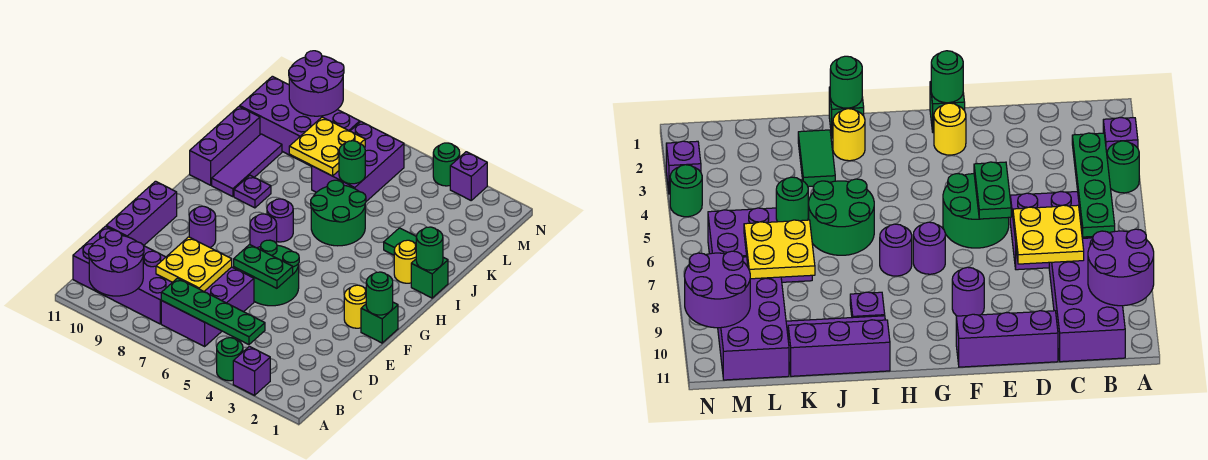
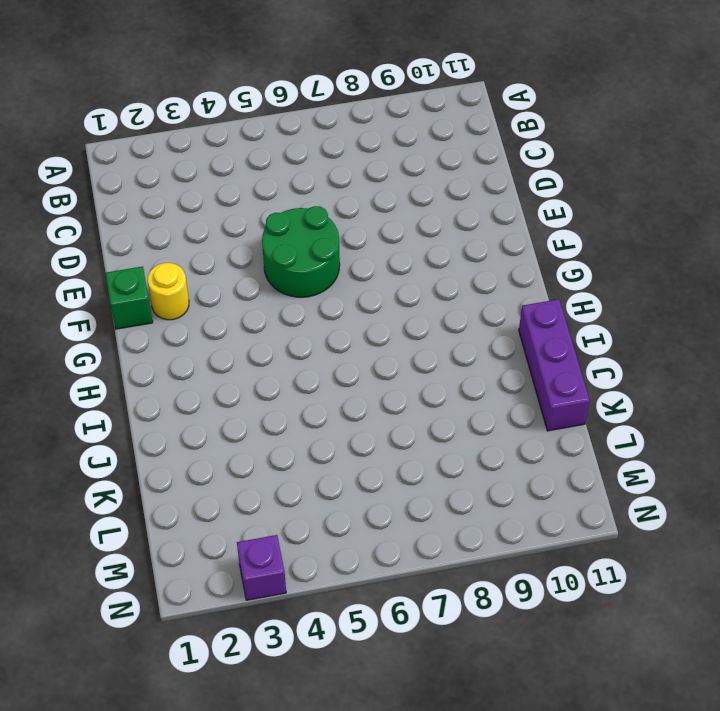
none -> purple 1x1 brick [233,346,270,395]
none -> green 1x1 round brick [217,338,243,381]
none -> purple 2x3 brick [161,267,254,346]
none -> purple 2x4 brick [73,226,172,324]

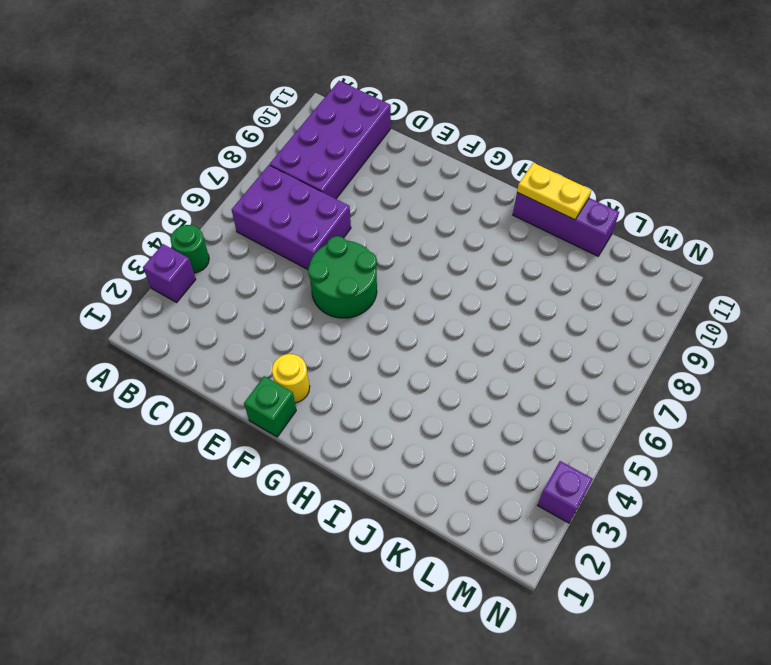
yellow 1x2 plate [517,163,591,220] -> none
none -> purple 1x3 brick [106,181,177,246]
none -> purple 1x1 round brick [189,206,216,247]
none -> purple 1x1 round brick [250,214,277,248]
none -> purple 1x1 round brick [267,199,293,242]

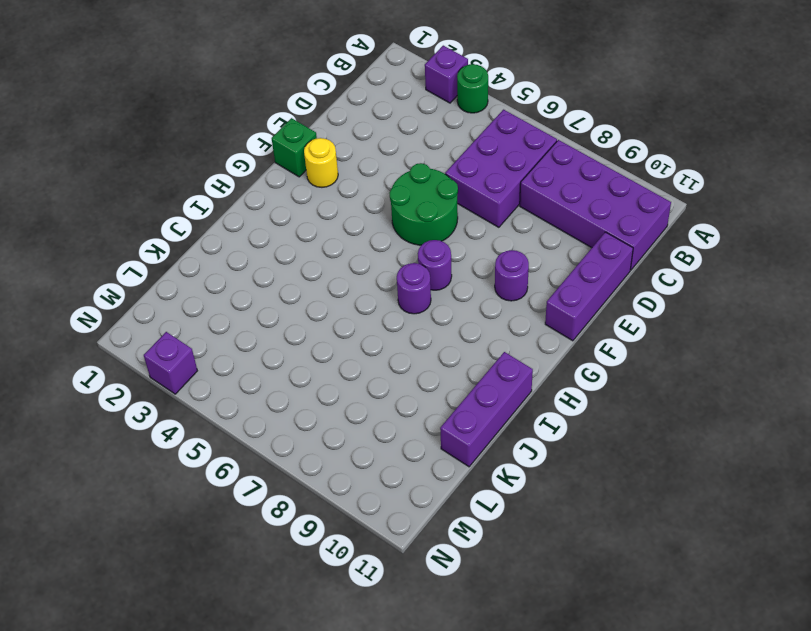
none -> green 1x1 brick [411,257,448,298]
none -> yellow 1x1 round brick [394,240,416,283]
none -> green 2x2 round brick [311,180,366,246]
none -> purple 1x1 plate [234,175,271,208]

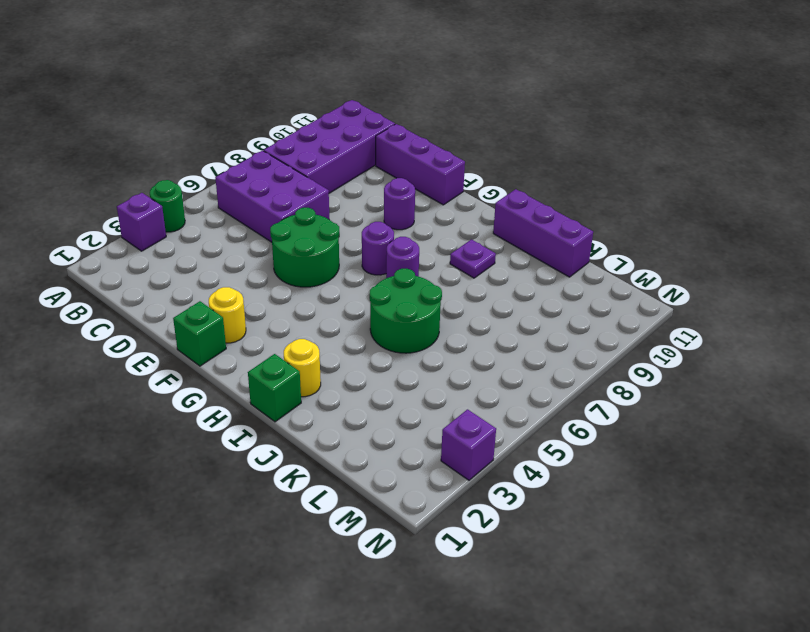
none -> purple 1x3 tile [212,134,282,197]
none -> green 1x2 tile [384,228,416,255]
none -> purple 2x3 brick [312,122,404,201]
none -> purple 2x4 brick [240,76,360,166]

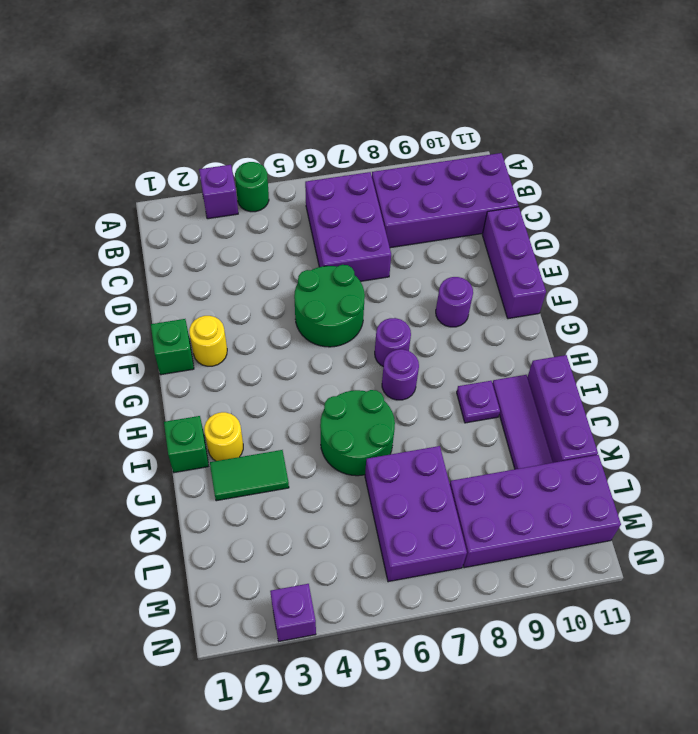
none -> green 1x1 round brick [433,143,460,186]
none -> purple 2x2 round brick [89,230,144,296]
none -> green 1x4 plate [161,278,265,345]
none -> yellow 2x2 plate [156,237,232,291]

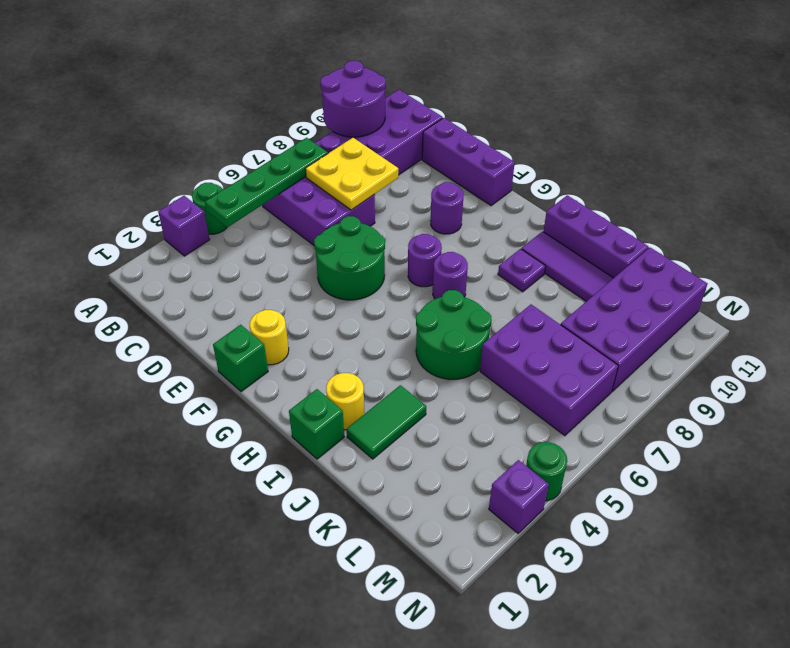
none -> green 1x2 plate [234,245,293,288]
none -> green 1x1 round brick [366,272,393,315]
none -> green 1x1 round brick [416,227,443,270]
none -> green 1x1 round brick [339,141,365,184]

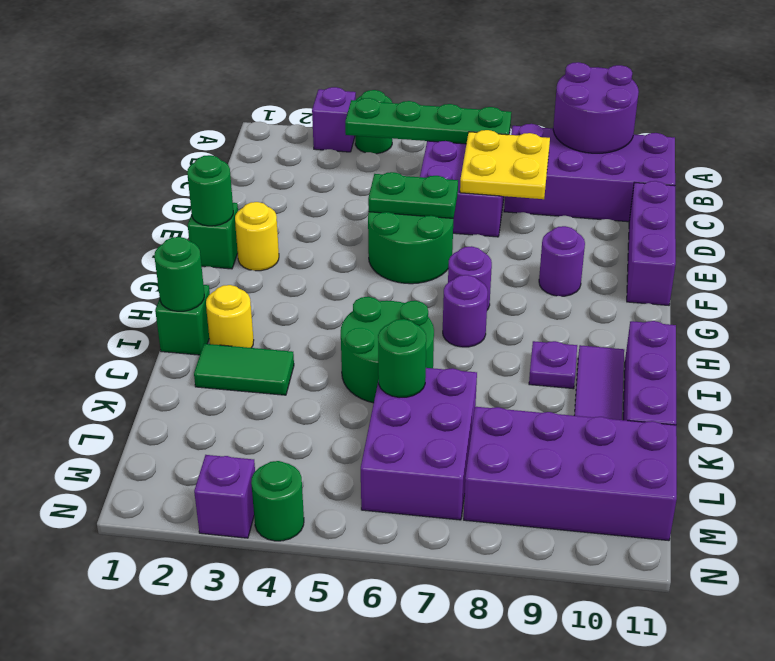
none -> yellow 2x2 plate [289,117,365,176]
none -> purple 2x2 round brick [289,51,344,116]

